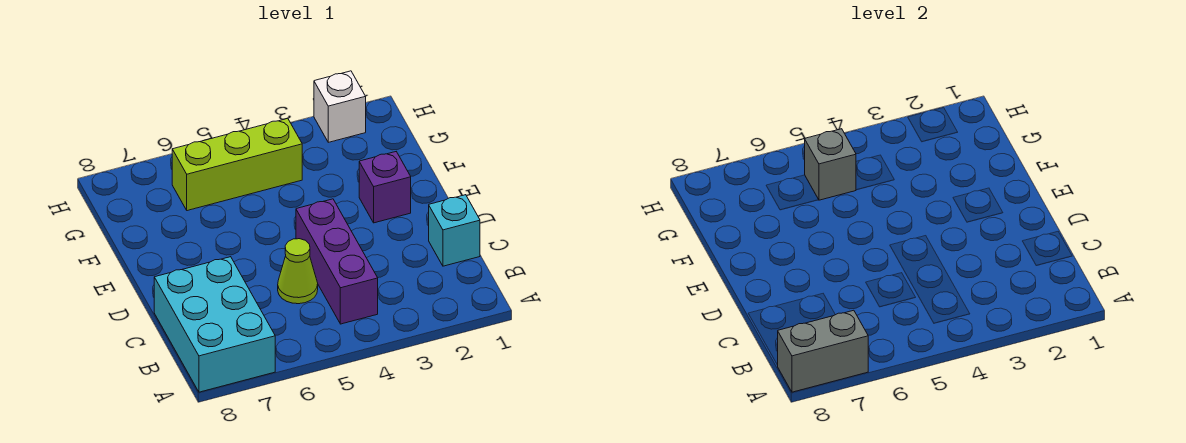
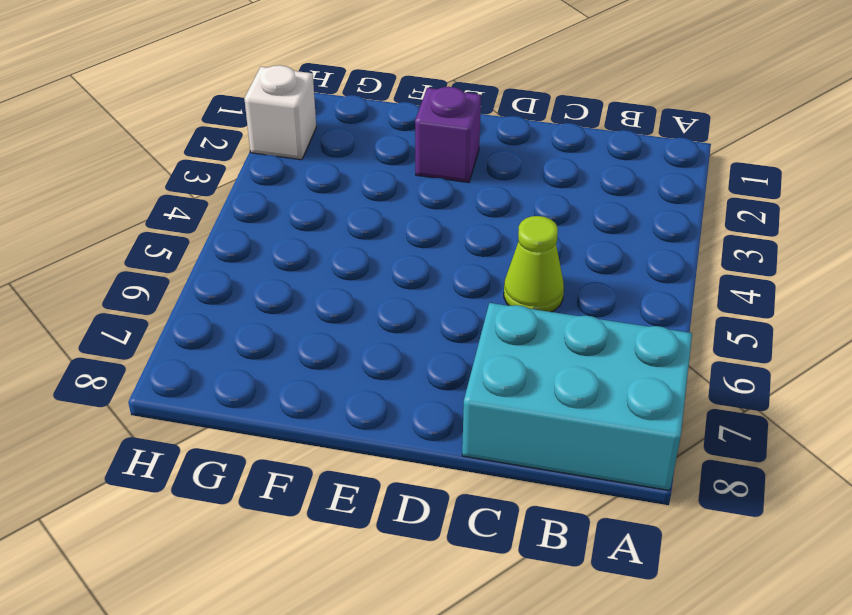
none -> purple 1x3 brick [296,199,378,324]
none -> cyan 1x1 brick [429,195,480,266]

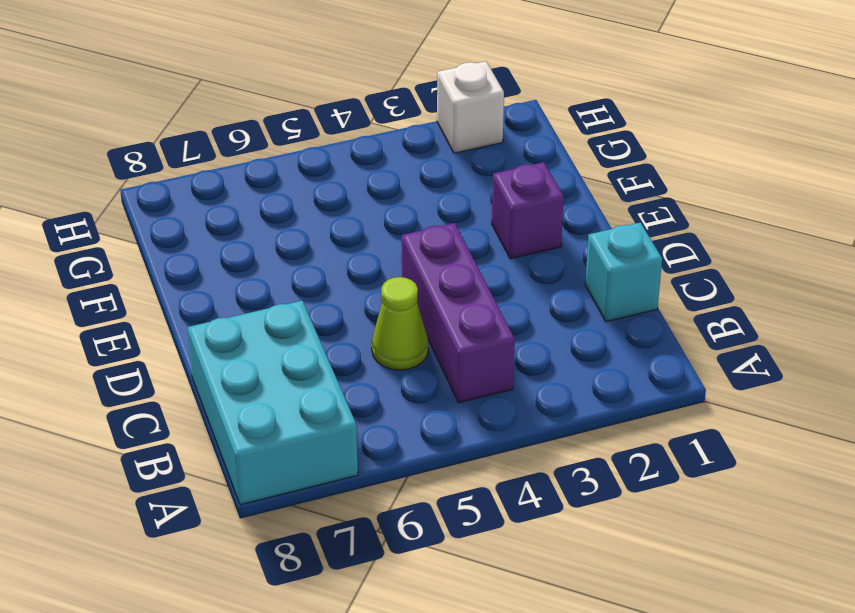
none -> lime 1x3 brick [172,118,302,211]
none -> grey 1x2 brick [778,310,868,392]

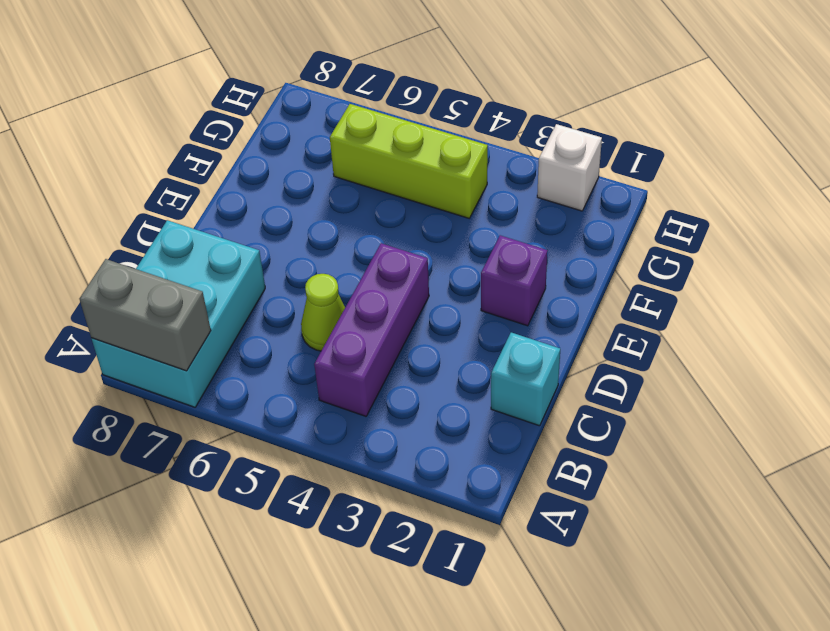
none -> grey 1x1 brick [805,129,856,200]

